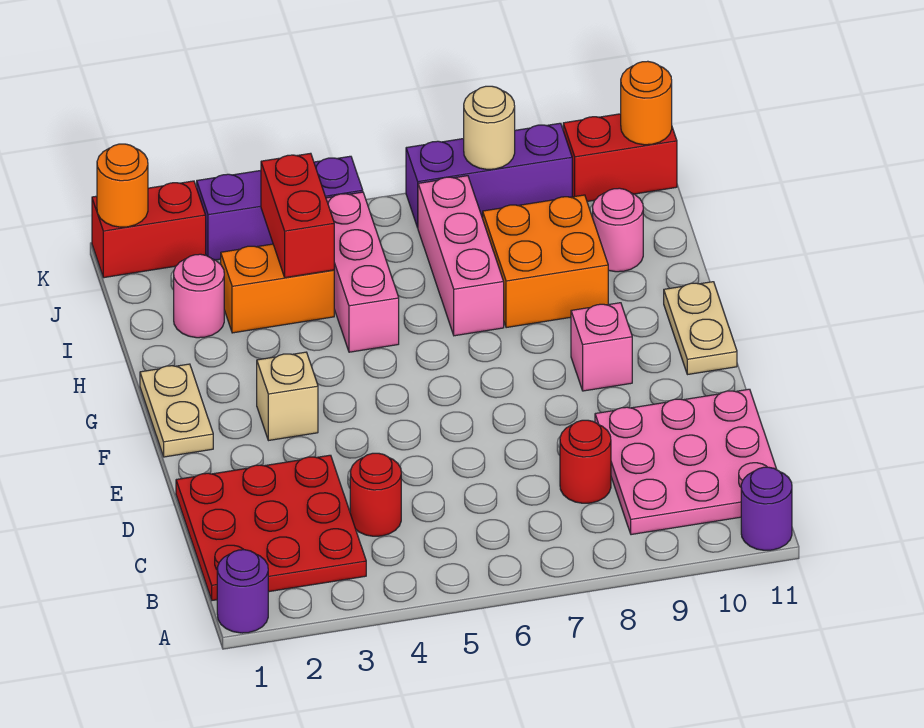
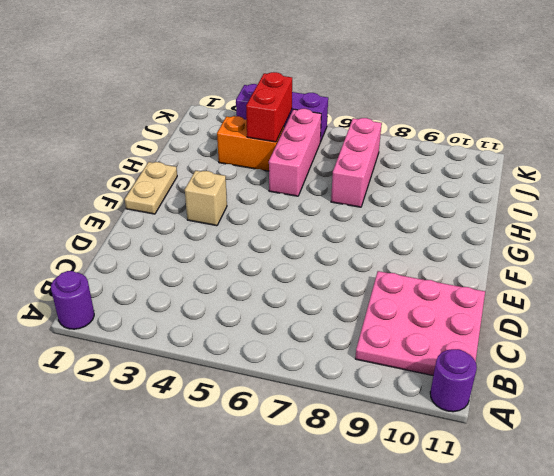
none -> red 3x3 plate [176,455,366,600]
none -> red 1x1 round brick [350,453,401,536]
none -> red 1x1 round brick [560,420,611,503]

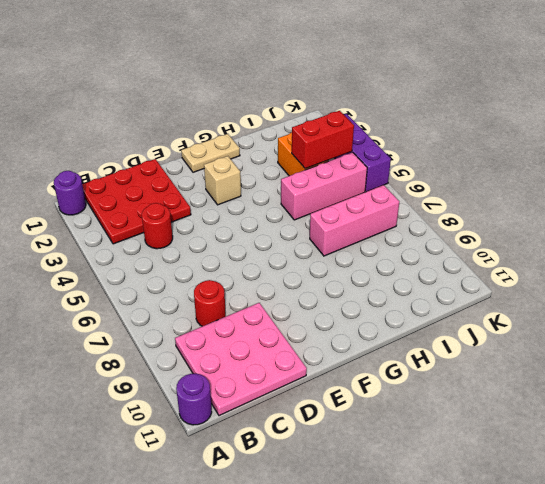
none -> pink 1x1 brick [571,303,632,391]
none -> tan 1x2 plate [664,282,737,375]
none -> orange 2x2 brick [483,195,608,328]

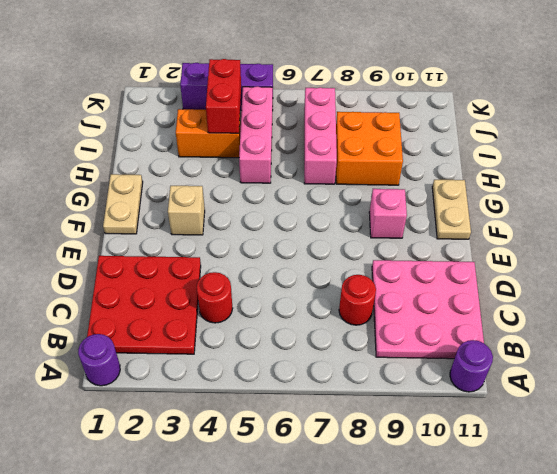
none -> pink 1x1 round brick [174,254,224,338]
none -> pink 1x1 round brick [593,188,643,272]
none -> red 1x2 brick [92,181,206,278]

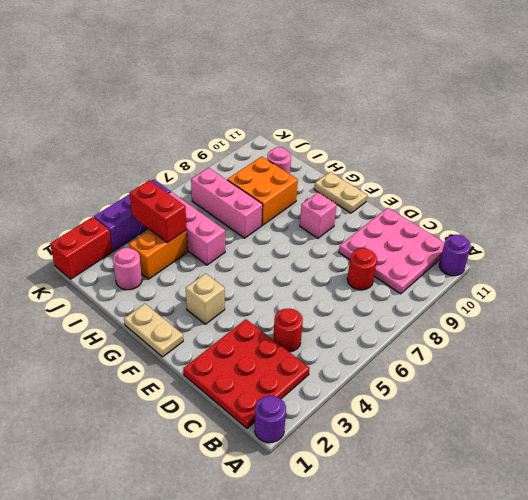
none -> purple 1x3 brick [406,123,572,228]
none -> red 1x2 brick [563,114,677,201]
none -> orange 1x1 round brick [97,144,148,227]

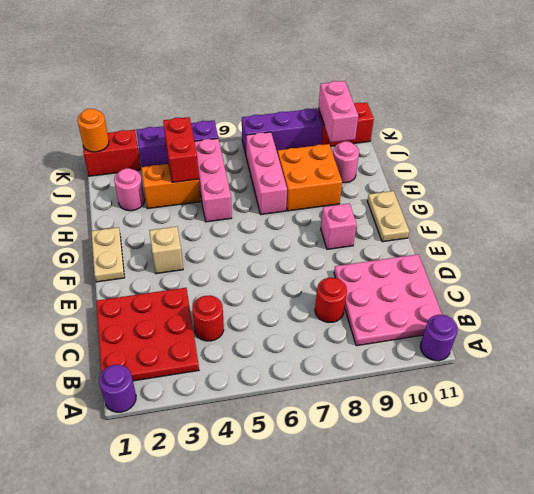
pink 1x2 brick [318,81,358,143] -> none
none -> tan 1x1 round brick [464,86,515,169]
none -> orange 1x1 round brick [621,61,672,145]

